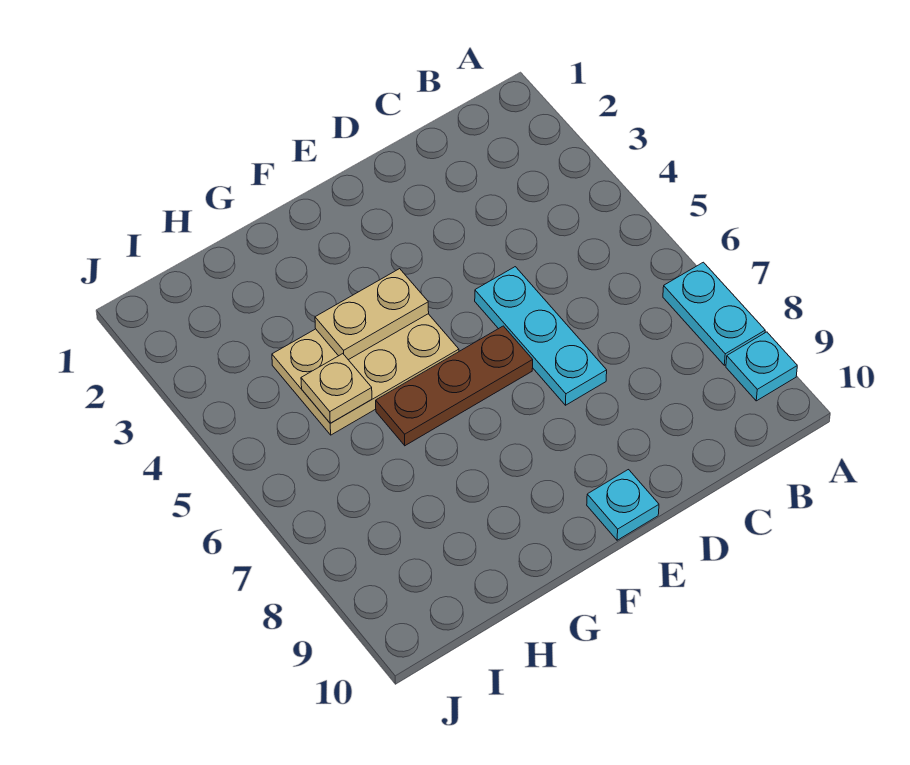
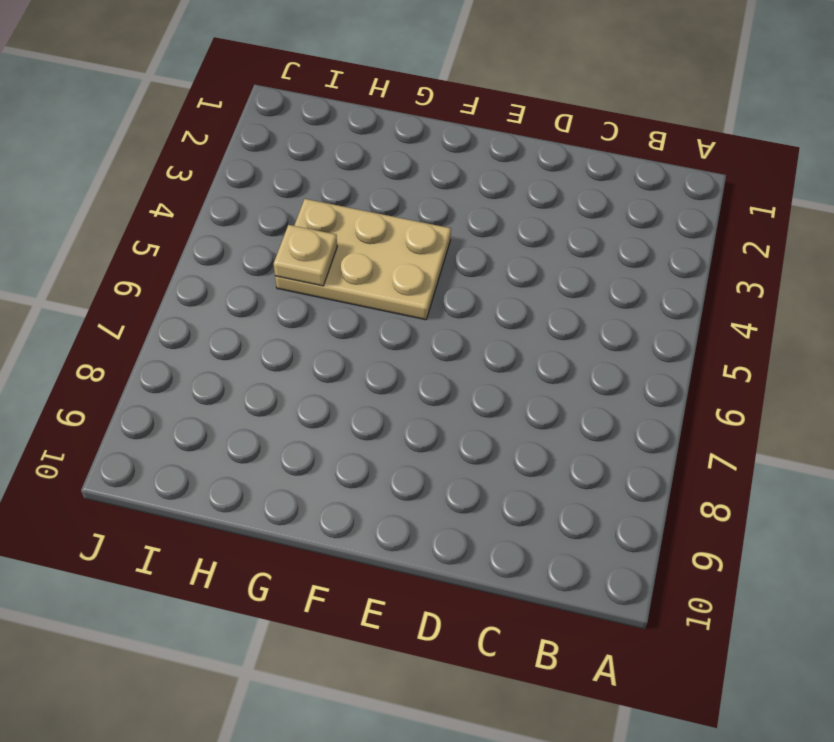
none -> cyan 1x2 plate [663,262,765,365]
none -> cyan 1x1 plate [726,332,797,401]

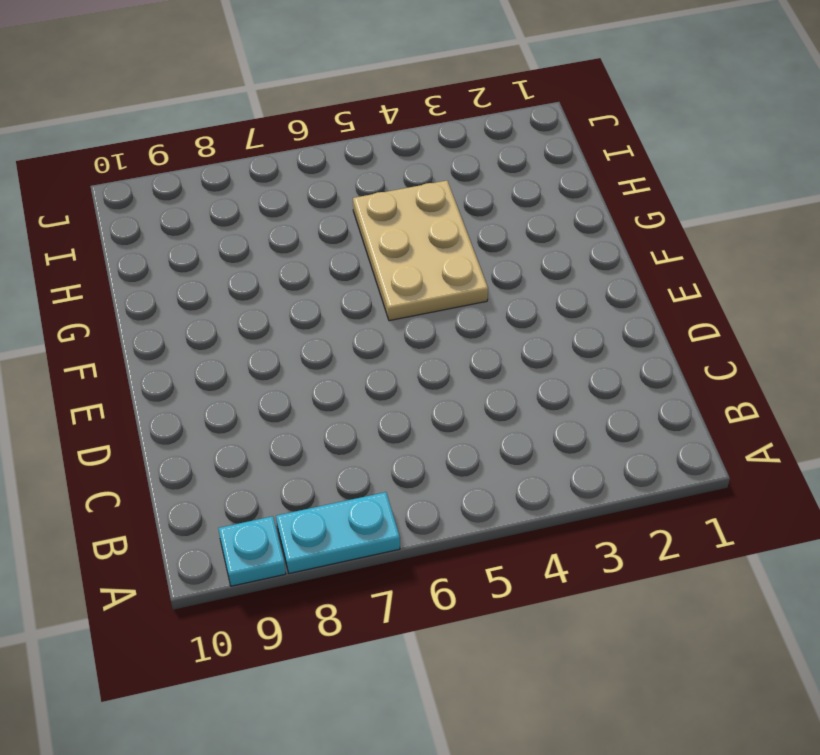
none -> cyan 1x3 plate [475,267,607,405]
none -> brown 1x3 plate [376,326,533,446]

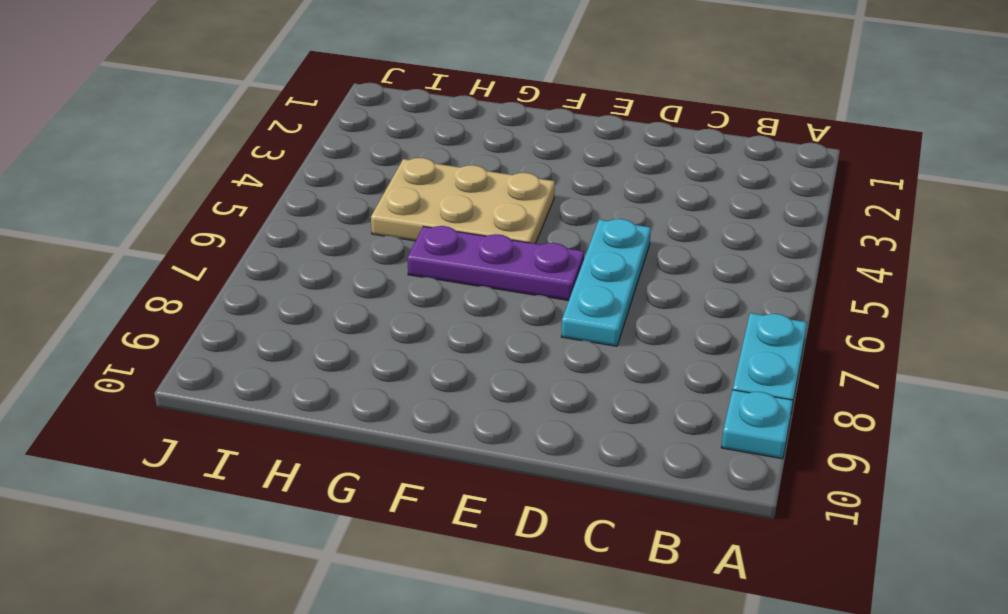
purple 1x3 plate [407,226,584,301] -> brown 1x3 plate [376,326,533,446]
none -> cyan 1x1 plate [587,470,659,540]
none -> tan 1x2 plate [315,269,429,360]

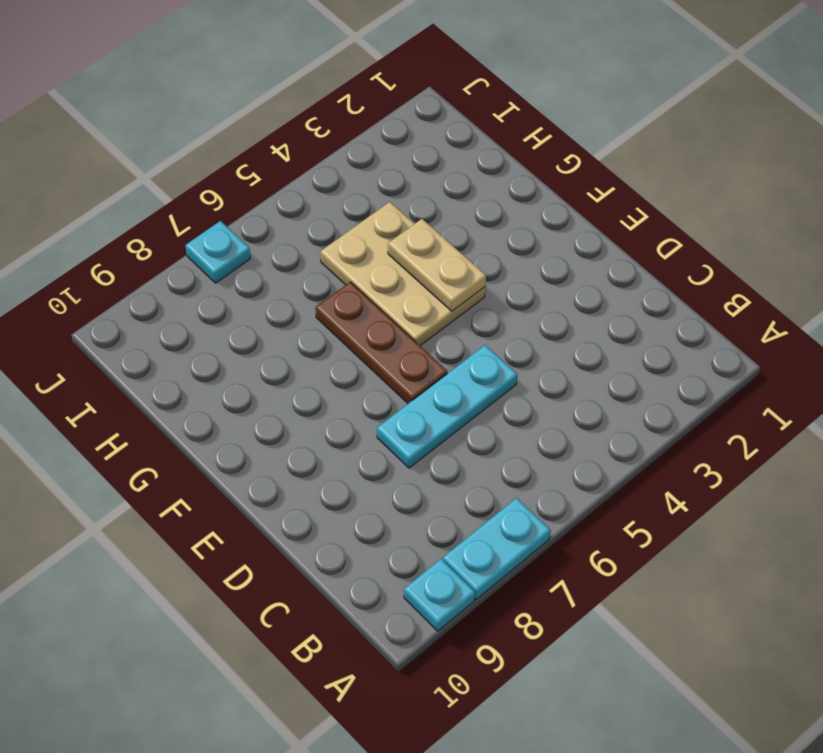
cyan 1x1 plate [185,221,250,283] -> cyan 1x1 plate moved to [587,470,659,540]
none -> tan 1x1 plate [301,354,372,423]

